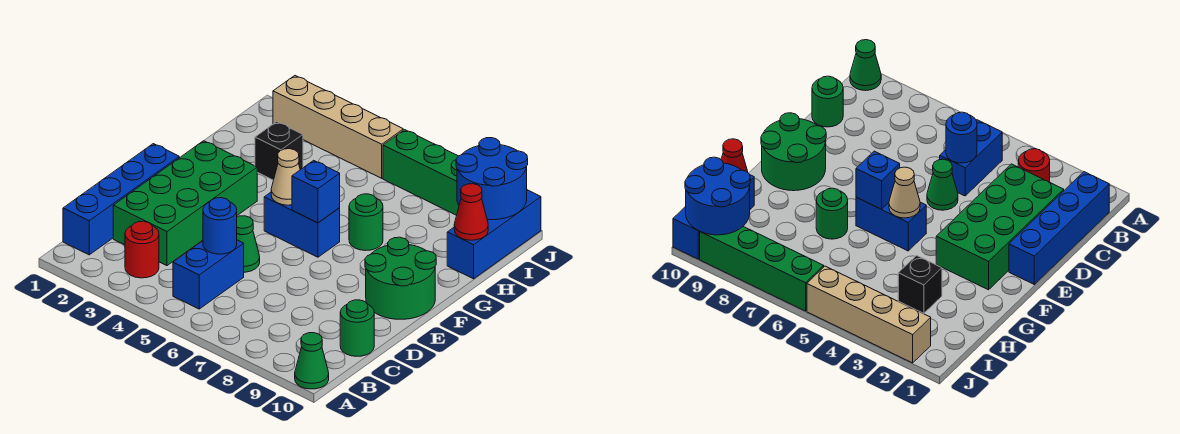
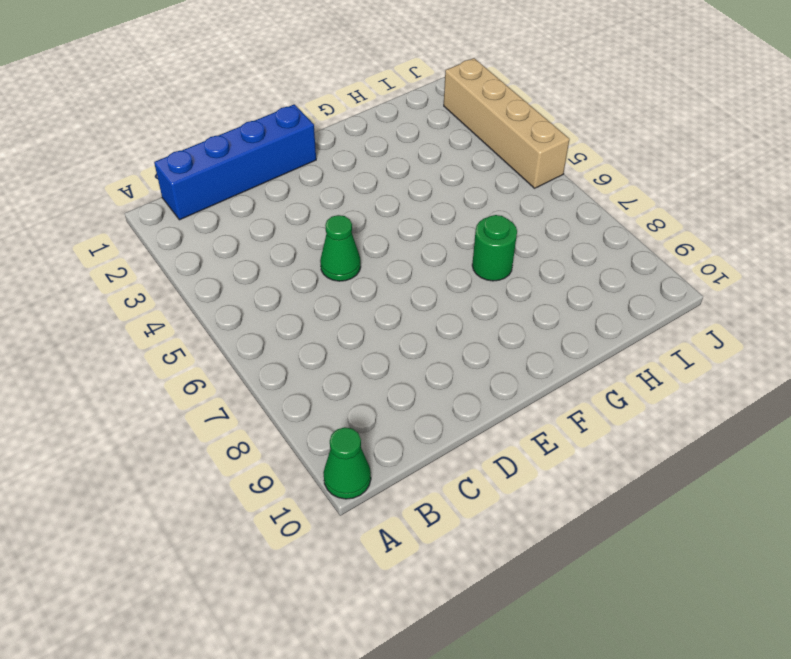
none -> red 1x1 round brick [125,221,159,278]
none -> blue 1x2 brick [173,240,244,309]
none -> green 2x4 brick [113,141,257,266]

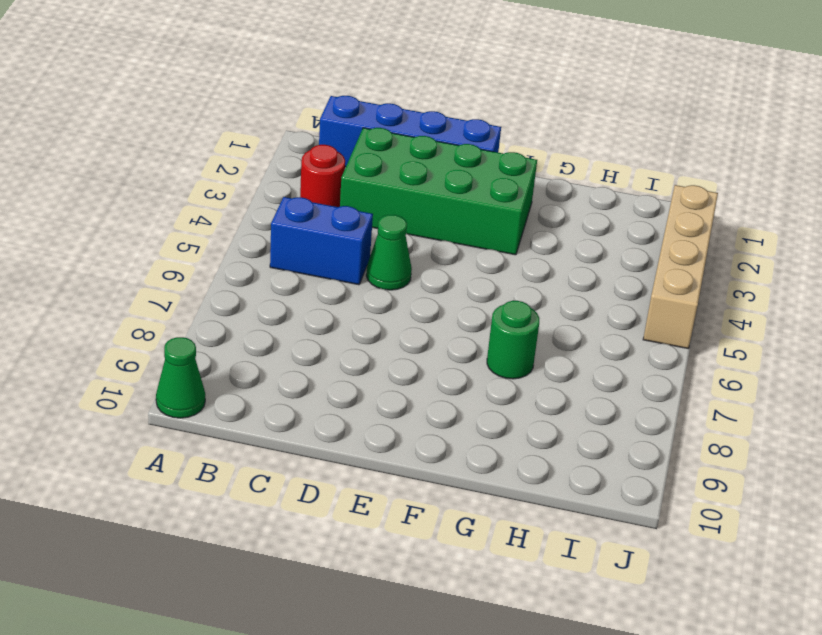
none -> green 1x1 round brick [340,300,374,356]
none -> green 2x2 round brick [365,237,436,319]
none -> blue 1x2 brick [264,192,340,257]

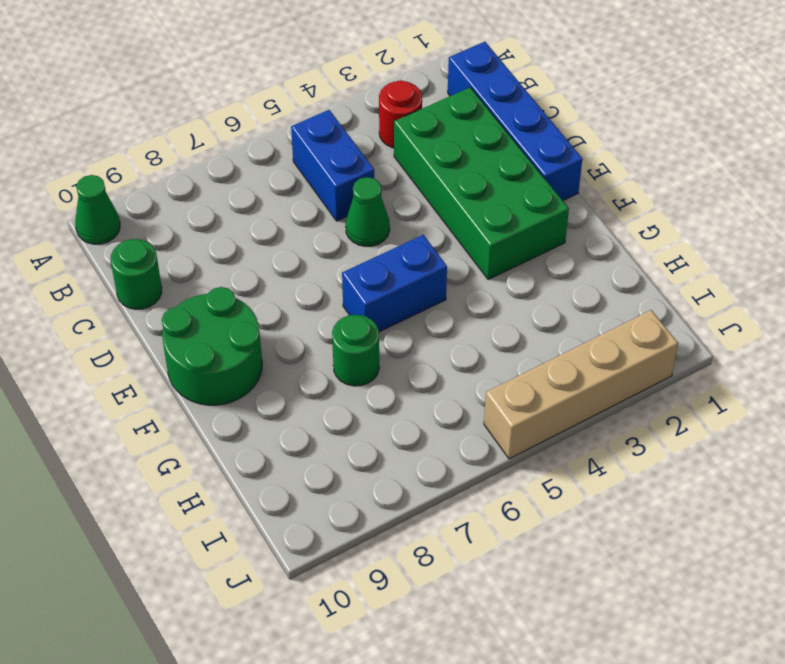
none -> black 1x1 brick [255,122,303,180]
none -> blue 1x3 brick [447,190,541,279]
none -> green 1x4 brick [383,130,459,215]

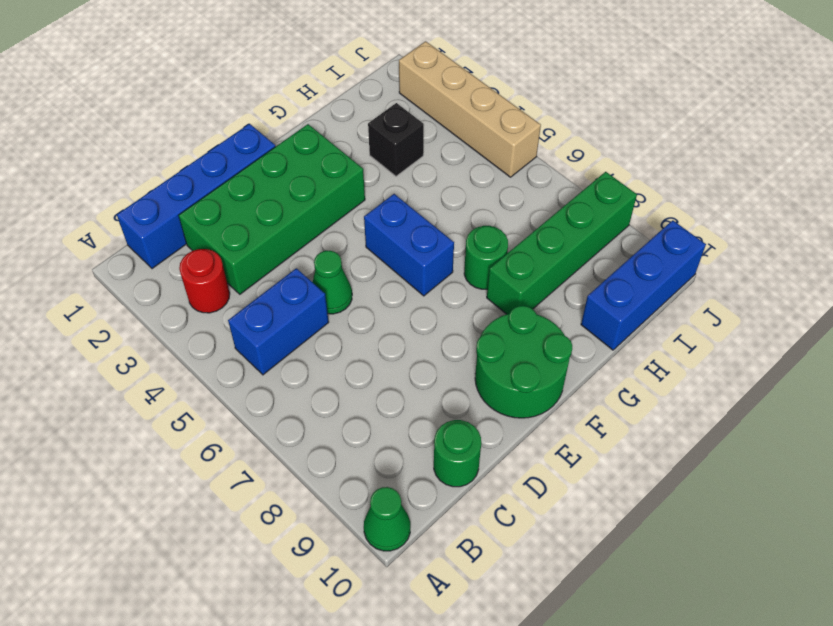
green 1x4 brick [487,172,637,314] -> green 1x4 brick turned to [383,130,459,215]
none -> blue 1x1 round brick [203,198,237,254]
none -> tan 1x1 cone [271,149,300,205]
none -> blue 1x1 brick [292,160,340,223]

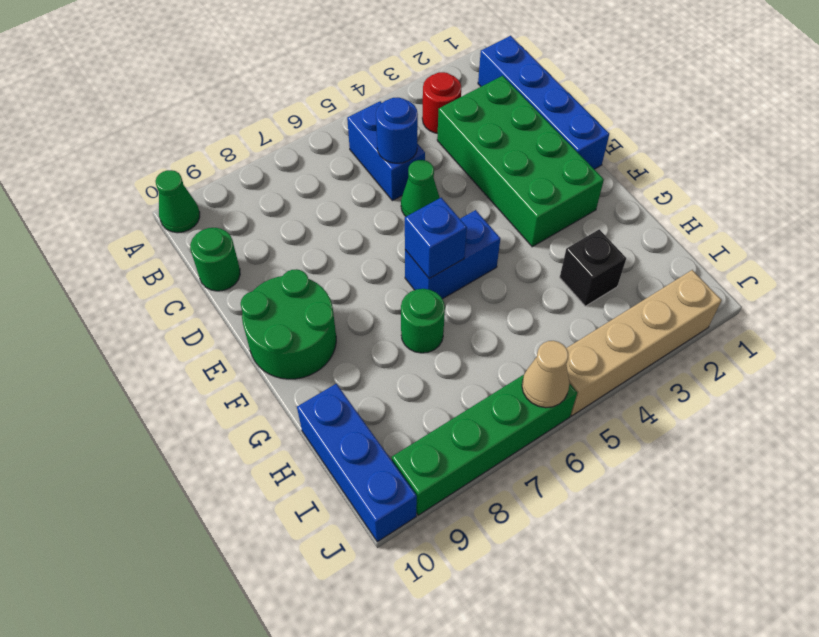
tan 1x1 cone [522,341,569,408] -> tan 1x1 cone moved to [271,149,300,205]
none -> red 1x1 cone [454,184,488,240]
none -> blue 2x2 round brick [456,138,528,220]

